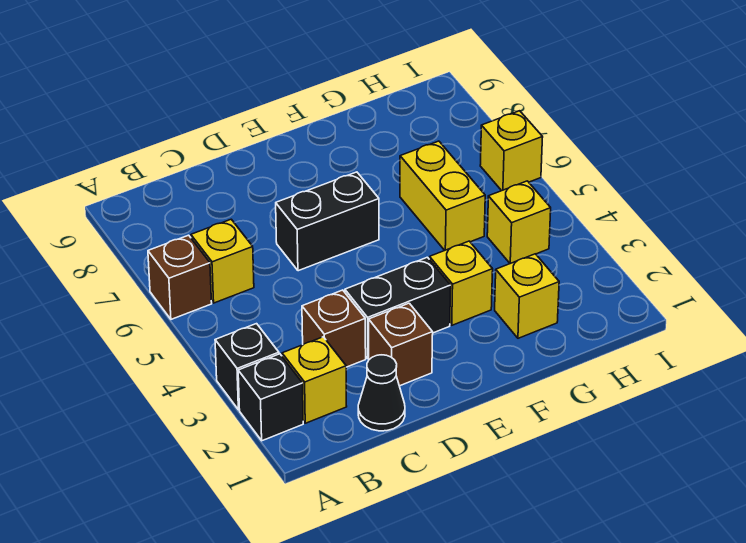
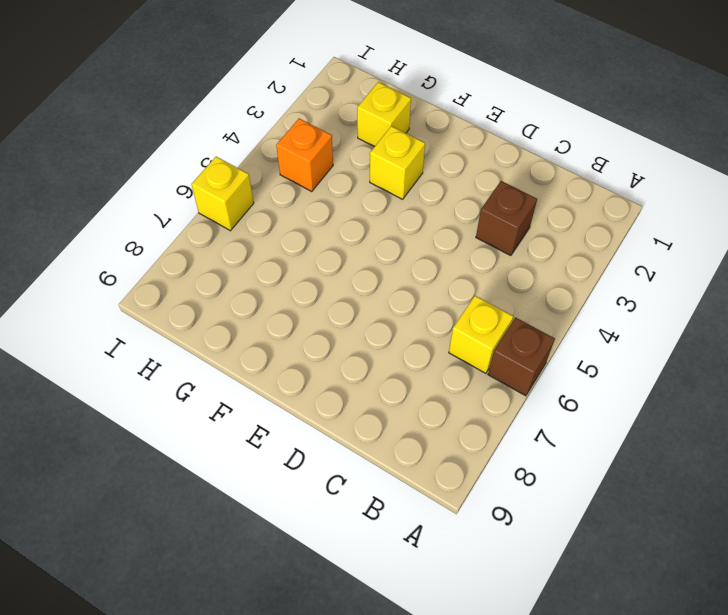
orange 1x1 brick [276,119,333,191] -> yellow 1x1 brick [487,181,551,263]
none -> black 1x1 brick [238,354,303,441]
none -> black 1x1 brick [215,324,279,410]
none -> yellow 1x1 brick [282,337,347,423]

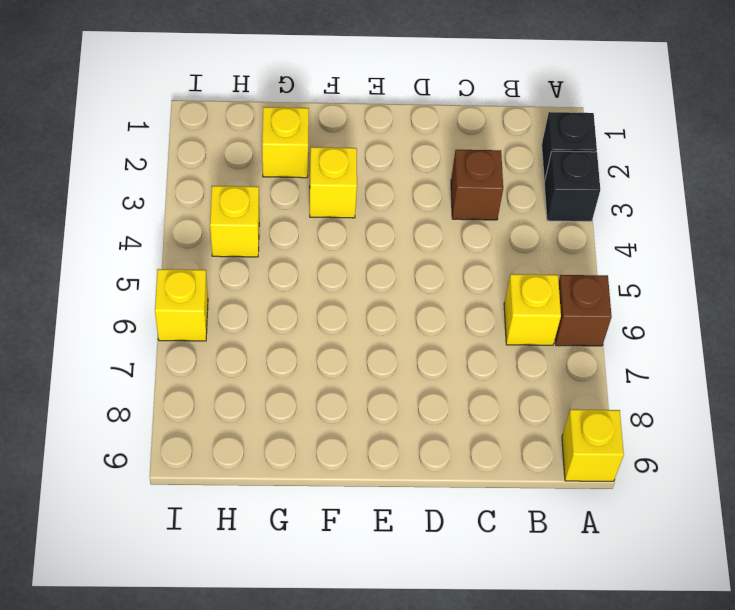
yellow 1x1 brick [562,409,624,481] -> yellow 1x1 brick moved to [282,337,347,423]
none -> black 1x1 cone [358,355,405,431]
none -> brown 1x1 brick [369,303,433,386]
none -> black 1x2 brick [345,257,451,359]

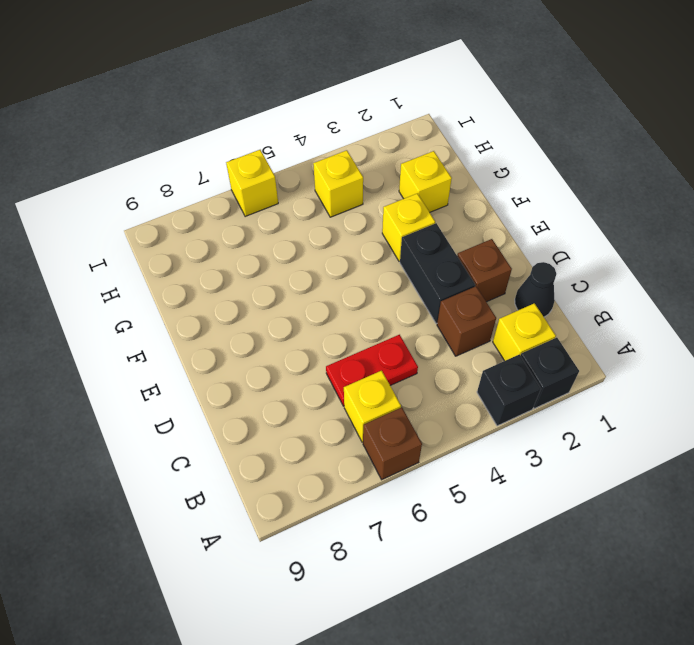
red 1x2 plate [326,335,418,406] -> none
none -> black 1x2 brick [276,172,379,271]
none -> yellow 1x2 brick [400,141,485,250]

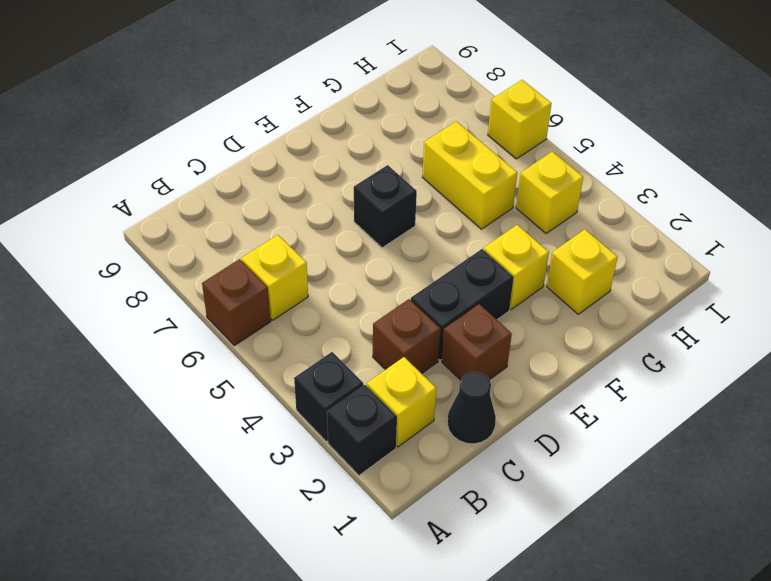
black 1x1 brick [354,165,417,248] -> black 1x2 brick [276,172,379,271]

